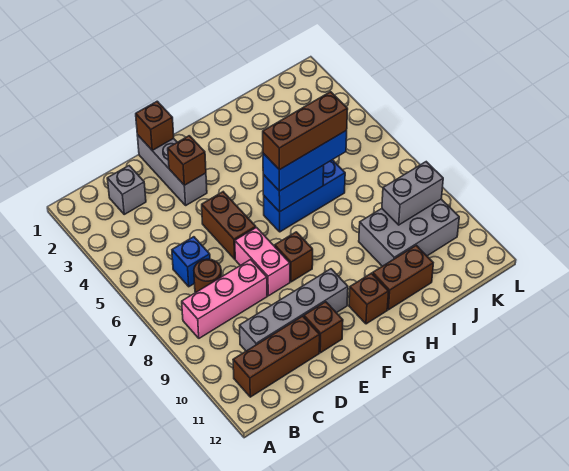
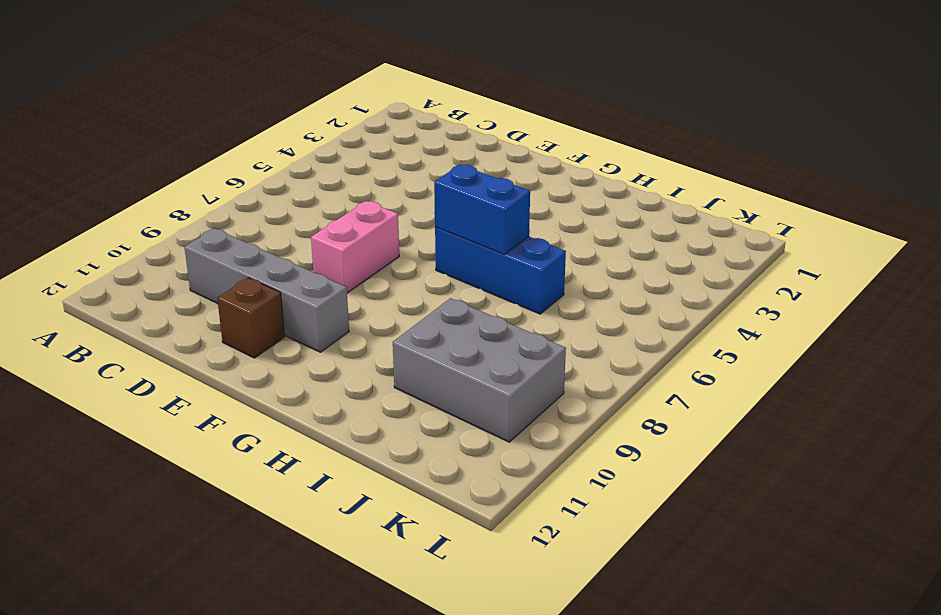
none -> pink 1x3 brick [182,260,267,338]
none -> brown 1x3 brick [233,316,320,397]
none -> grey 1x1 brick [107,166,146,214]

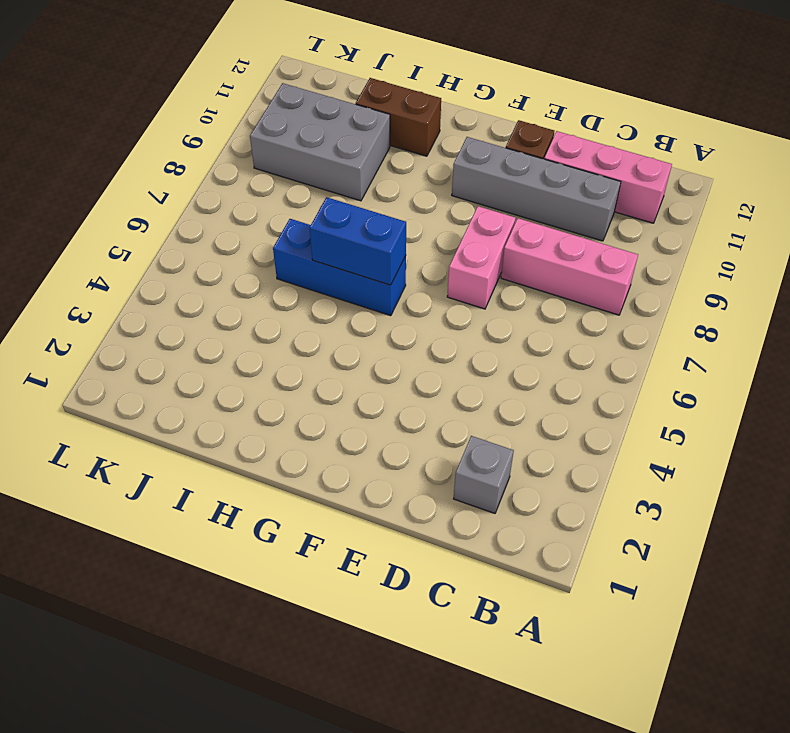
pink 1x3 brick [544,131,672,223] -> brown 1x3 brick [233,316,320,397]
none -> blue 1x1 brick [172,237,210,287]
none -> brown 1x1 round brick [194,259,221,293]
none -> grey 1x3 brick [137,135,207,205]

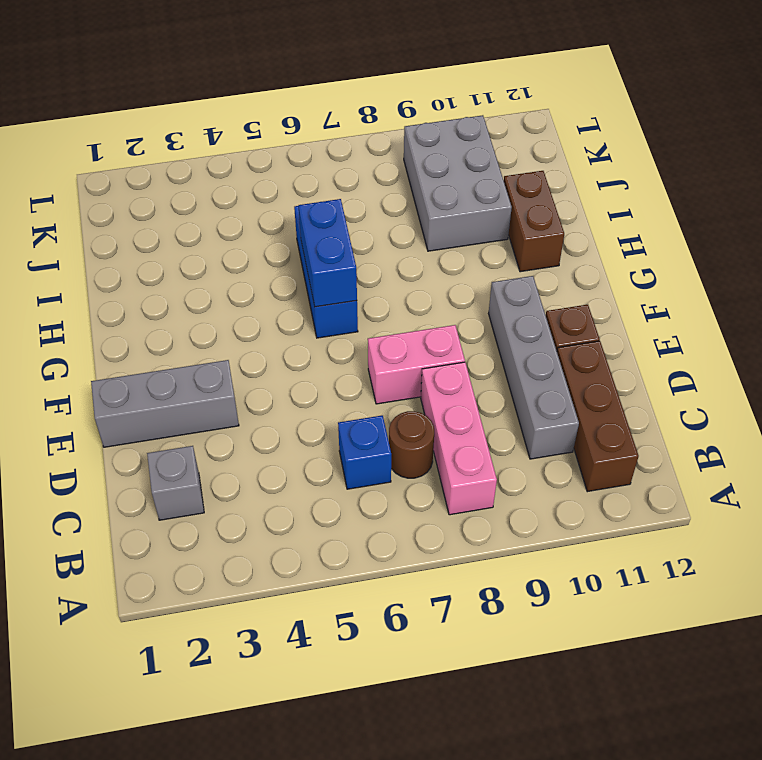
none -> brown 1x2 brick [202,192,256,259]
none -> brown 1x1 brick [275,232,313,282]
none -> brown 1x1 brick [349,273,389,324]

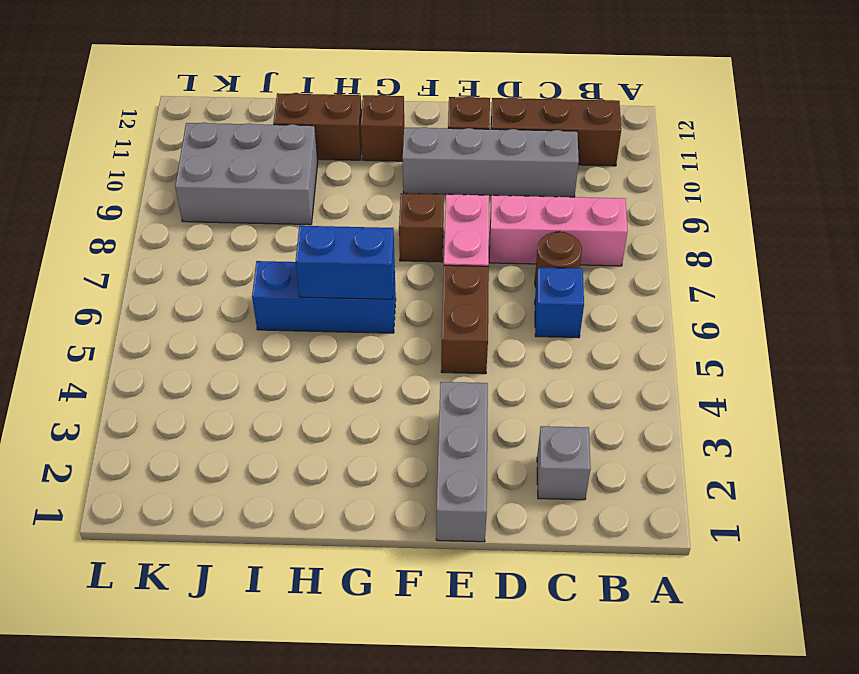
none -> brown 1x1 brick [136,101,174,150]
none -> brown 1x1 brick [168,136,206,185]
none -> grey 1x2 brick [382,162,443,225]

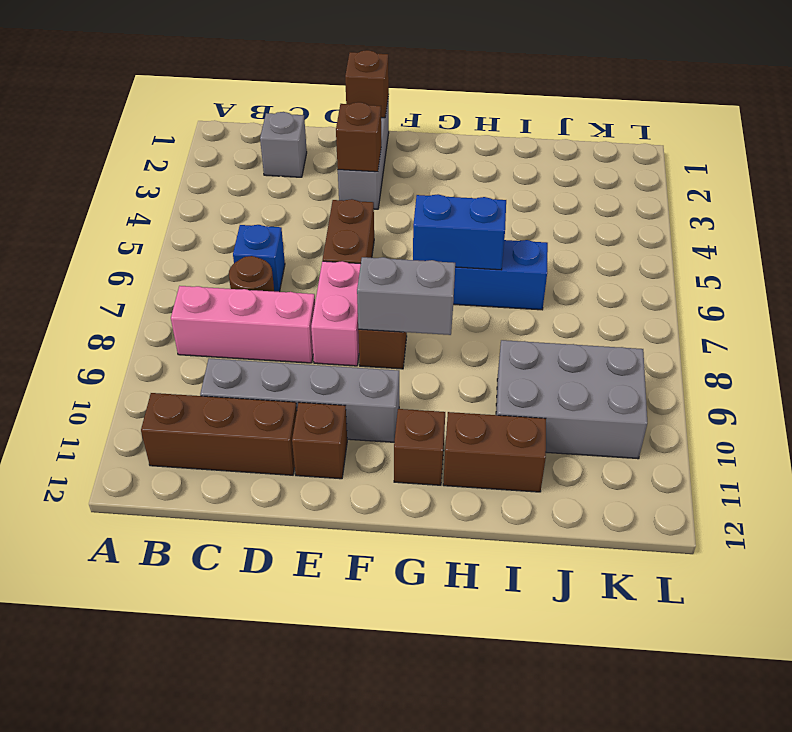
grey 1x2 brick [357,257,455,335] -> grey 1x2 brick moved to [382,162,443,225]
none -> blue 1x3 brick [263,131,347,191]
none -> brown 1x3 brick [263,92,348,170]

